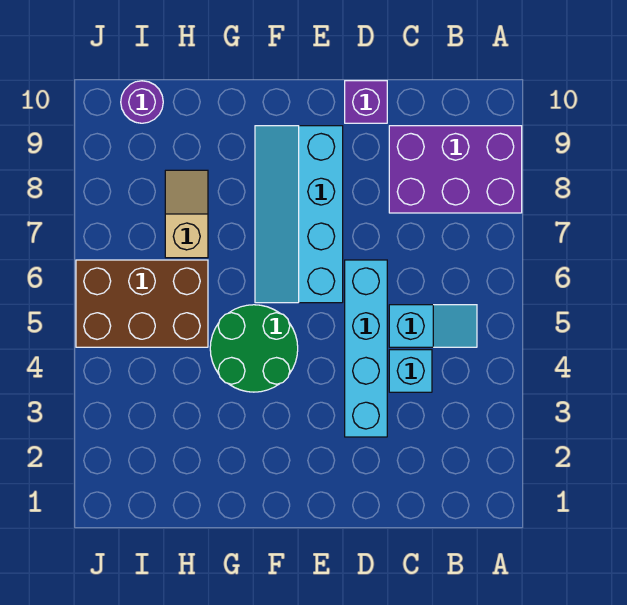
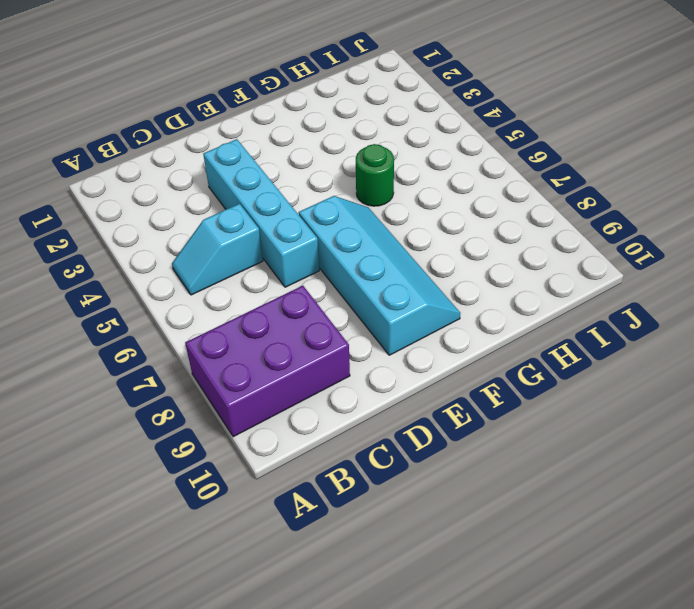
green 1x1 round brick [356,144,394,206] -> green 2x2 round brick [210,305,298,392]
none -> cyan 1x1 brick [389,350,432,392]
none -> purple 1x1 brick [345,81,387,123]

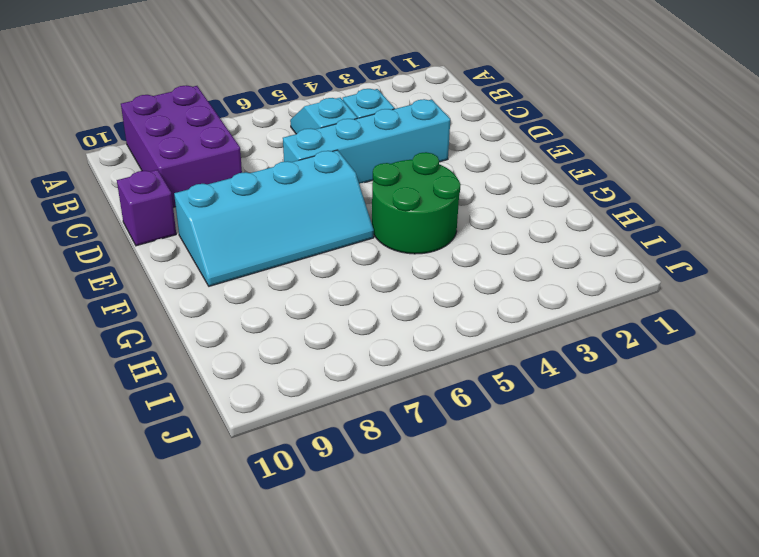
none -> brown 2x3 brick [76,260,208,347]
none -> tan 1x2 slope [165,170,208,258]

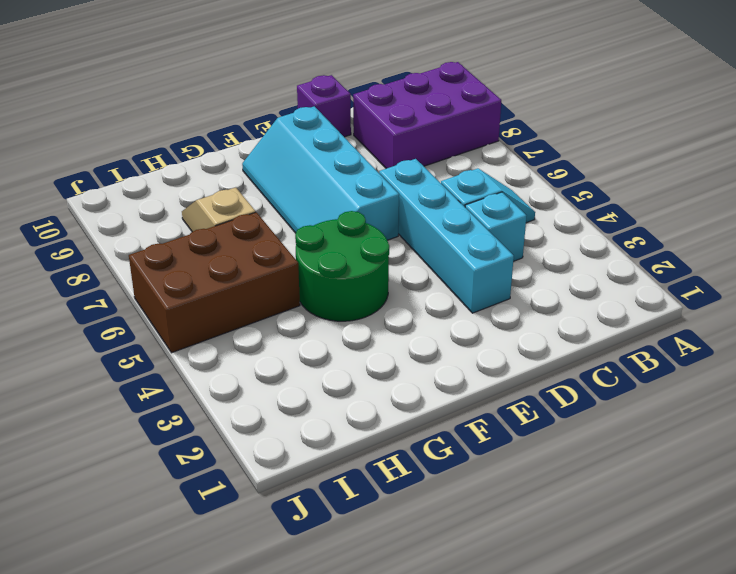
none -> purple 1x1 round brick [121,81,163,123]

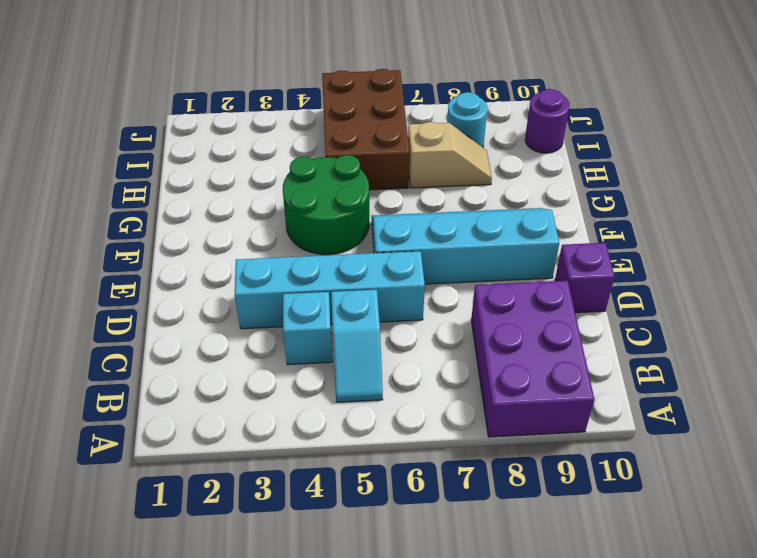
cyan 1x1 round brick [447,92,487,147] -> none

